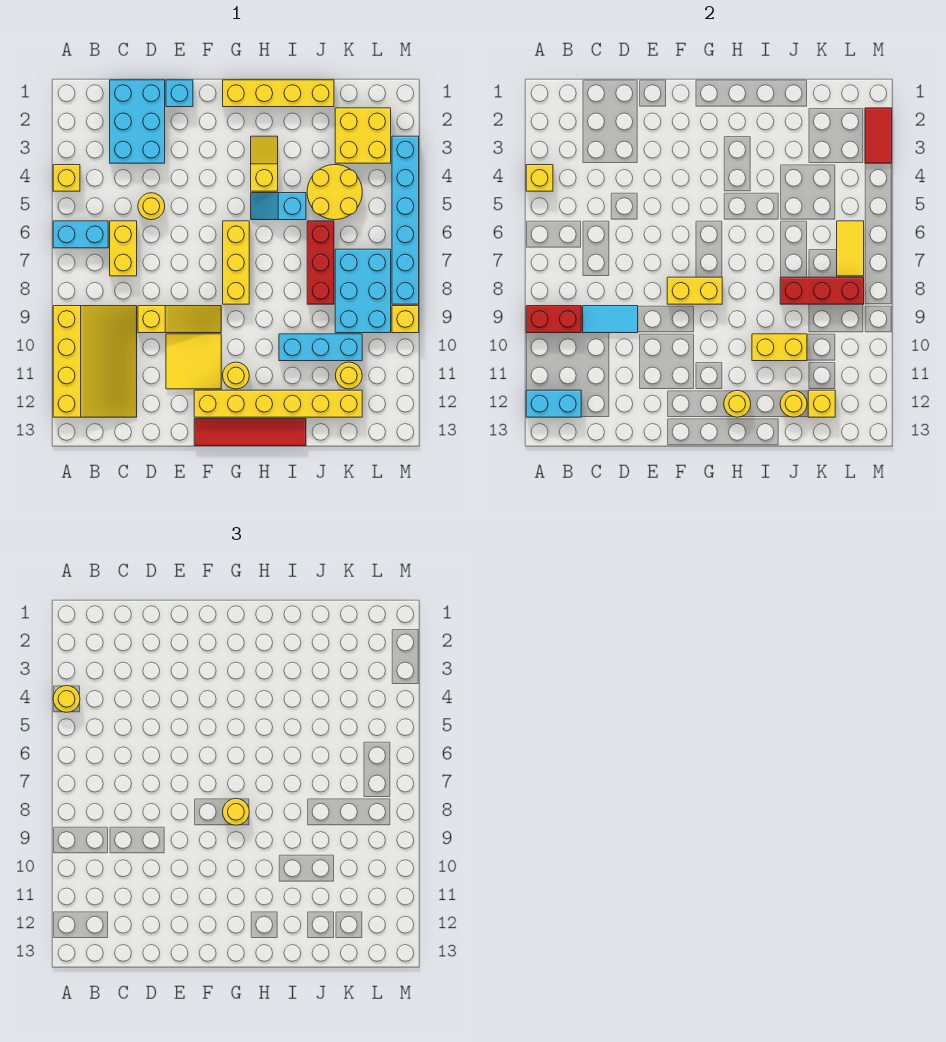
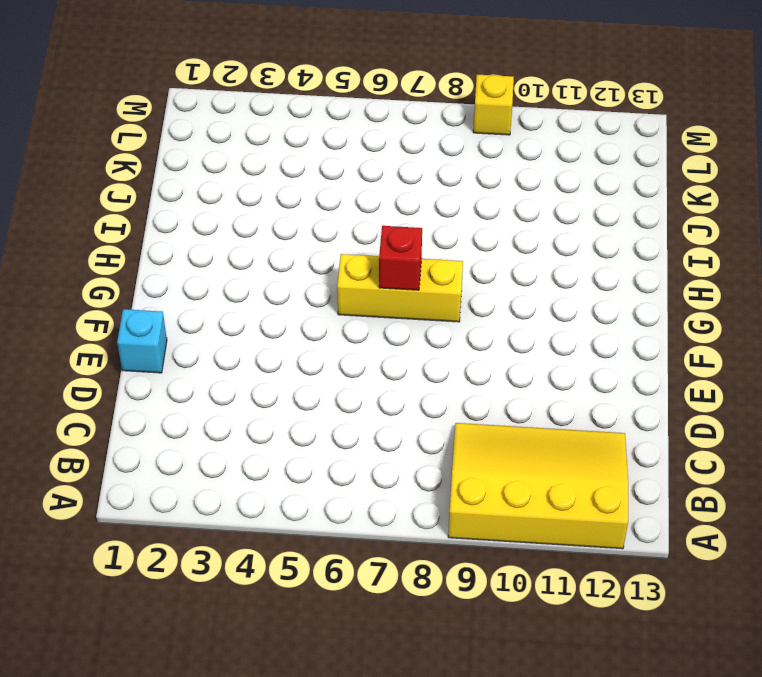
red 1x1 brick [379,226,422,290] -> none
none -> yellow 1x1 brick [53,165,80,191]
none -> cyan 1x2 brick [53,221,108,248]
none -> cyan 2x3 brick [110,80,165,163]
none -> yellow 1x2 brick [110,221,137,276]

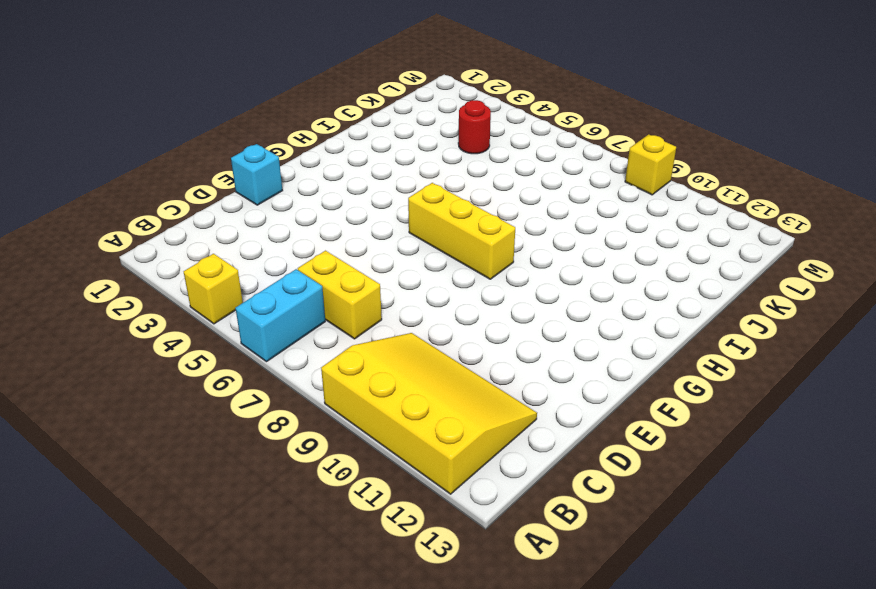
red 1x1 round brick [458,100,491,154] -> yellow 2x2 round brick [307,165,362,220]
none -> cyan 2x3 brick [110,80,165,163]
none -> yellow 1x1 round brick [138,193,165,220]
none -> yellow 1x3 slope [138,306,221,333]
none -> yellow 2x2 tile [166,334,221,389]

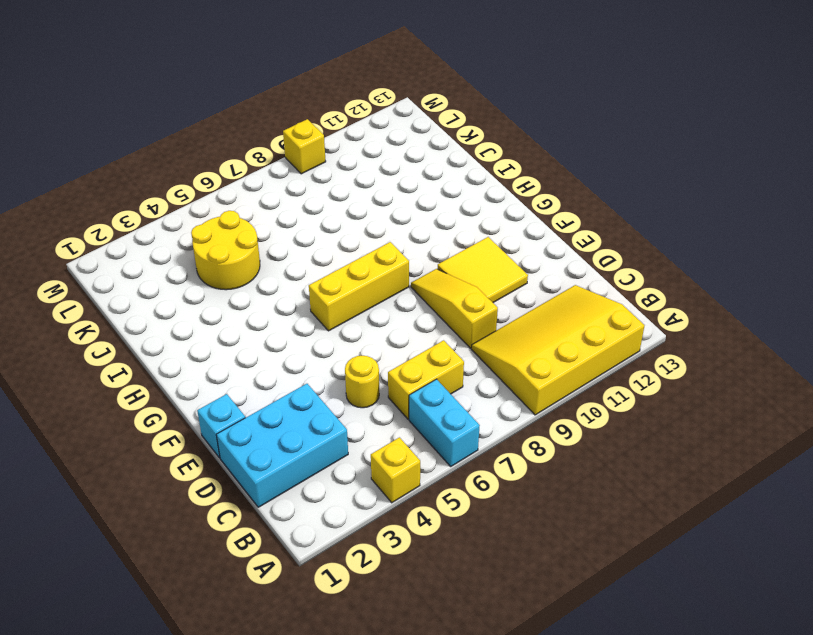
none -> yellow 1x6 brick [194,390,362,417]
none -> red 1x4 tile [194,419,306,446]
none -> yellow 1x4 brick [223,80,334,107]
none -> yellow 1x1 round brick [223,362,249,389]

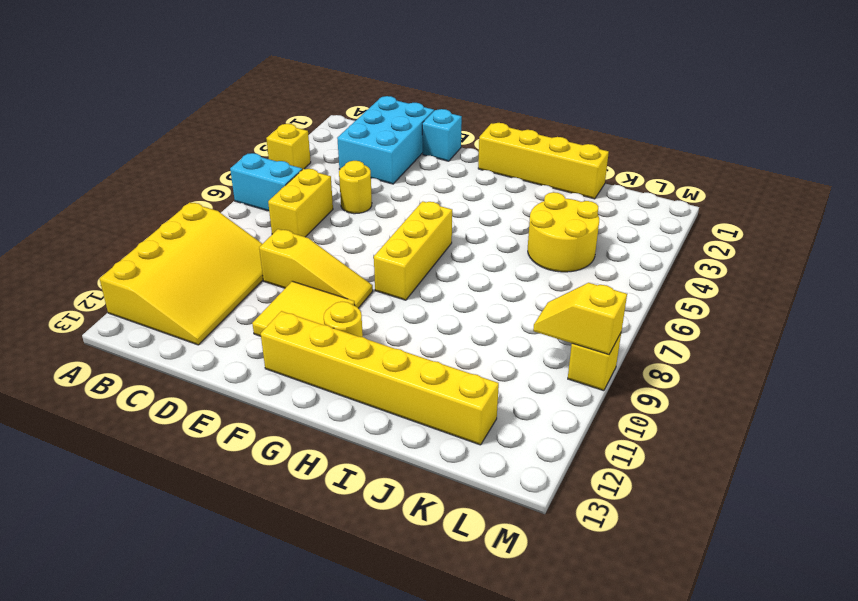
yellow 1x2 slope [533,283,627,354] -> yellow 1x2 slope turned to [251,136,278,191]
none -> red 1x4 tile [194,419,306,446]
none -> cyan 1x2 slope [251,193,306,220]
none -> cyan 1x3 brick [279,334,362,361]
none -> red 1x3 brick [307,221,334,304]

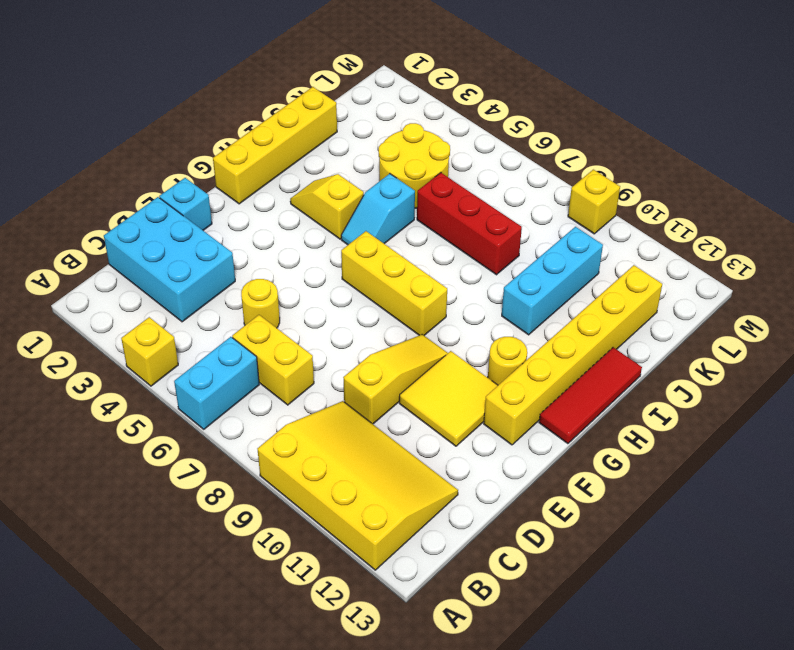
red 1x3 tile [539,347,642,444] -> red 1x4 tile [194,419,306,446]
none -> yellow 2x2 brick [335,108,391,163]
none -> cyan 2x3 brick [335,249,391,333]
none -> yellow 1x1 round brick [335,362,362,389]
none -> cyan 1x6 brick [392,136,419,304]

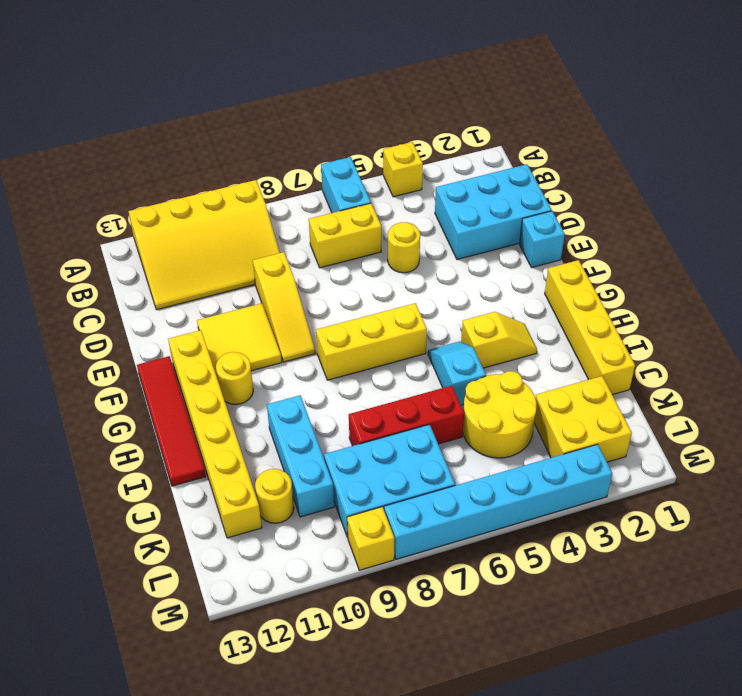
none -> yellow 1x1 brick [526,165,553,191]
none -> red 1x2 brick [526,306,581,333]
none -> cyan 1x2 brick [526,390,581,417]
none -> cyan 1x2 tile [583,306,638,333]

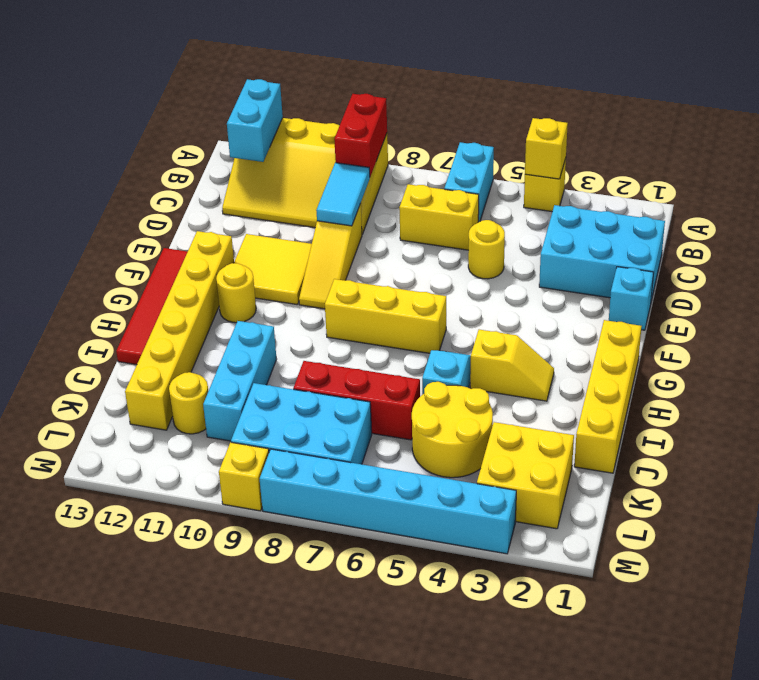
none -> yellow 1x2 brick [667,277,722,304]
none -> yellow 1x1 round brick [724,390,751,417]
none -> yellow 1x2 brick [752,334,807,361]
none -> red 1x3 brick [780,277,864,304]

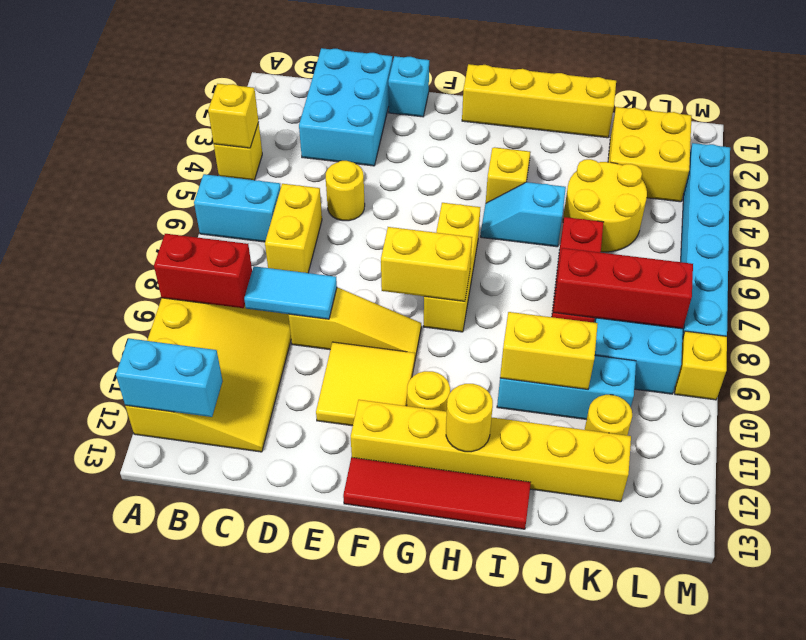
none -> yellow 1x1 round brick [780,390,807,417]
none -> yellow 1x1 brick [808,390,835,417]
none -> yellow 1x2 tile [837,221,864,276]
none -> red 1x2 tile [865,108,892,163]

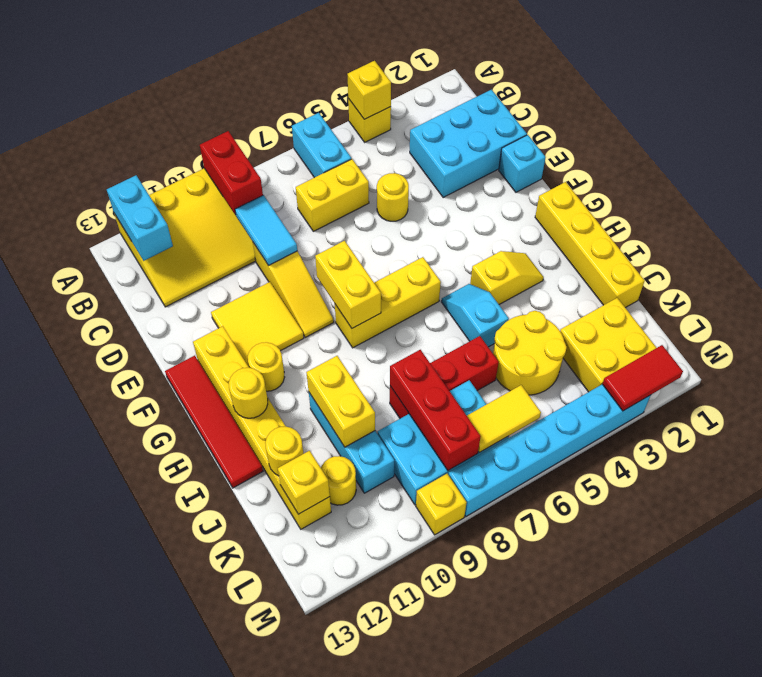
none -> yellow 1x1 round brick [53,686,80,712]
none -> yellow 1x1 round brick [223,799,249,825]

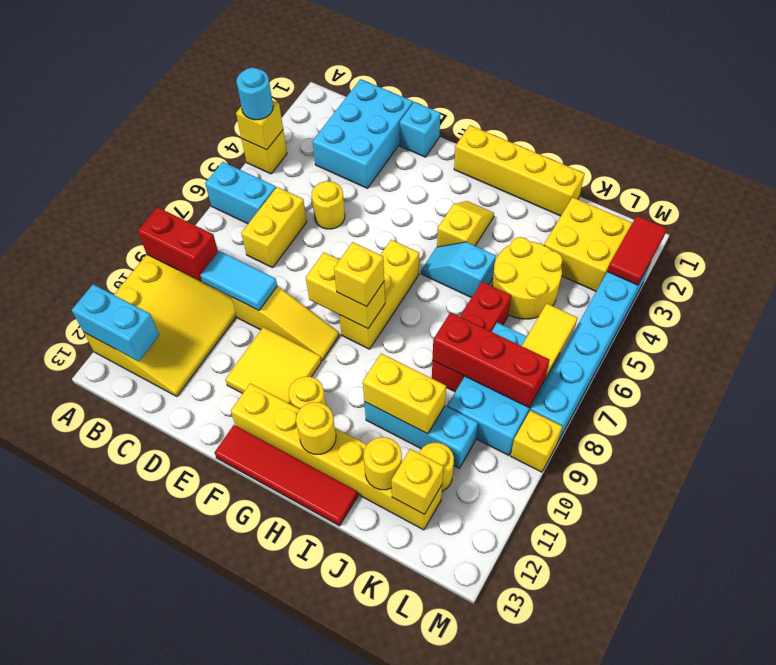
cyan 1x1 round brick [236,68,273,120] -> yellow 1x1 round brick [53,686,80,712]
yellow 1x1 brick [334,242,384,307] -> yellow 1x1 round brick [223,799,249,825]

